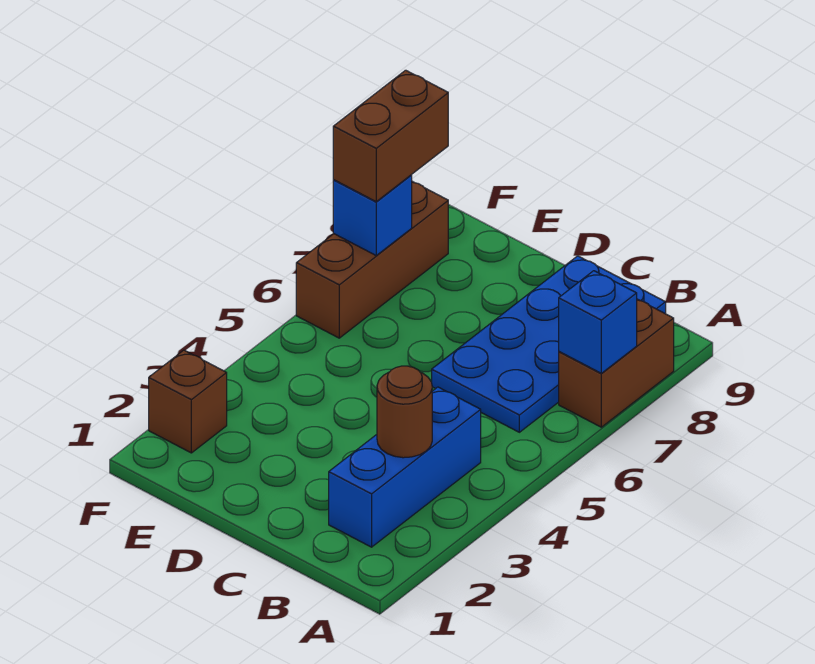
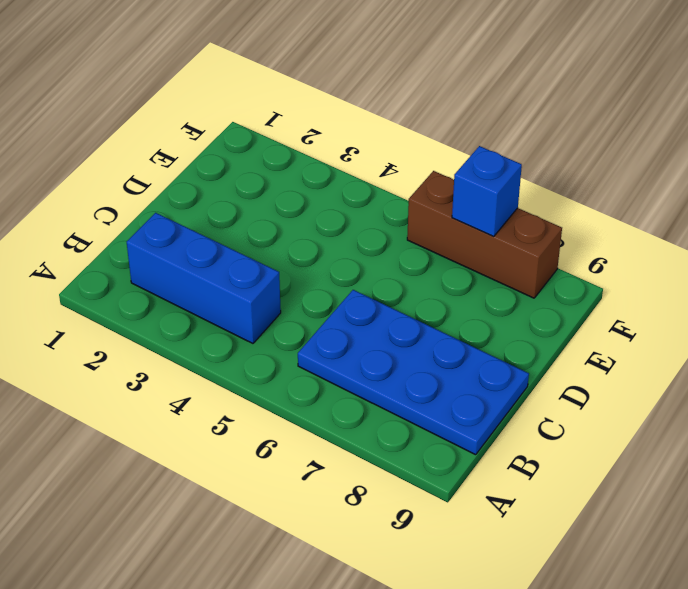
none -> brown 1x2 brick [559,299,674,427]
none -> brown 1x1 brick [149,350,227,453]

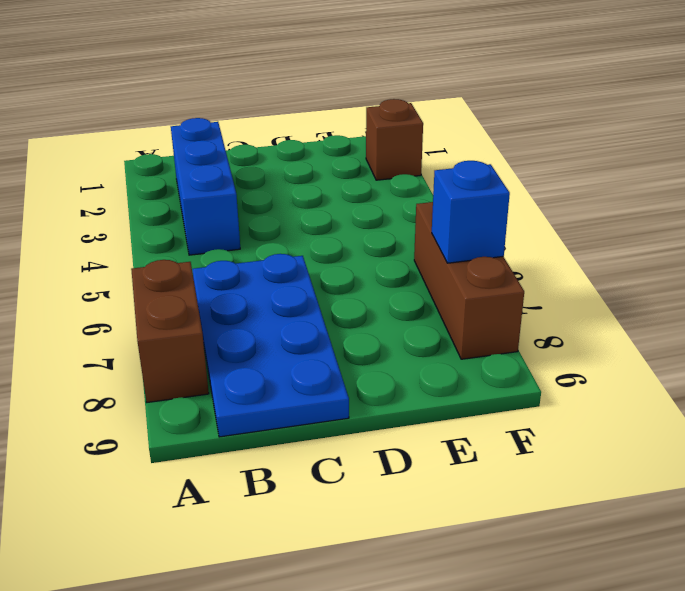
none -> blue 1x1 brick [559,271,637,373]
none -> brown 1x1 round brick [377,366,432,458]

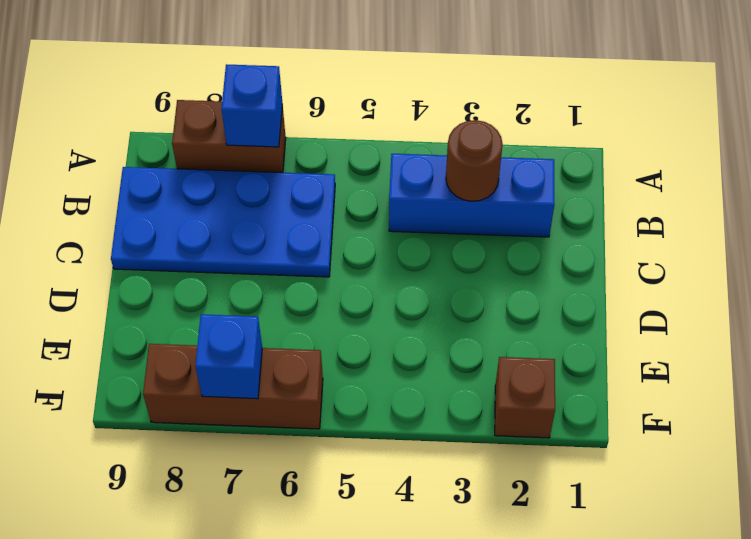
none -> brown 1x2 brick [333,70,448,202]

